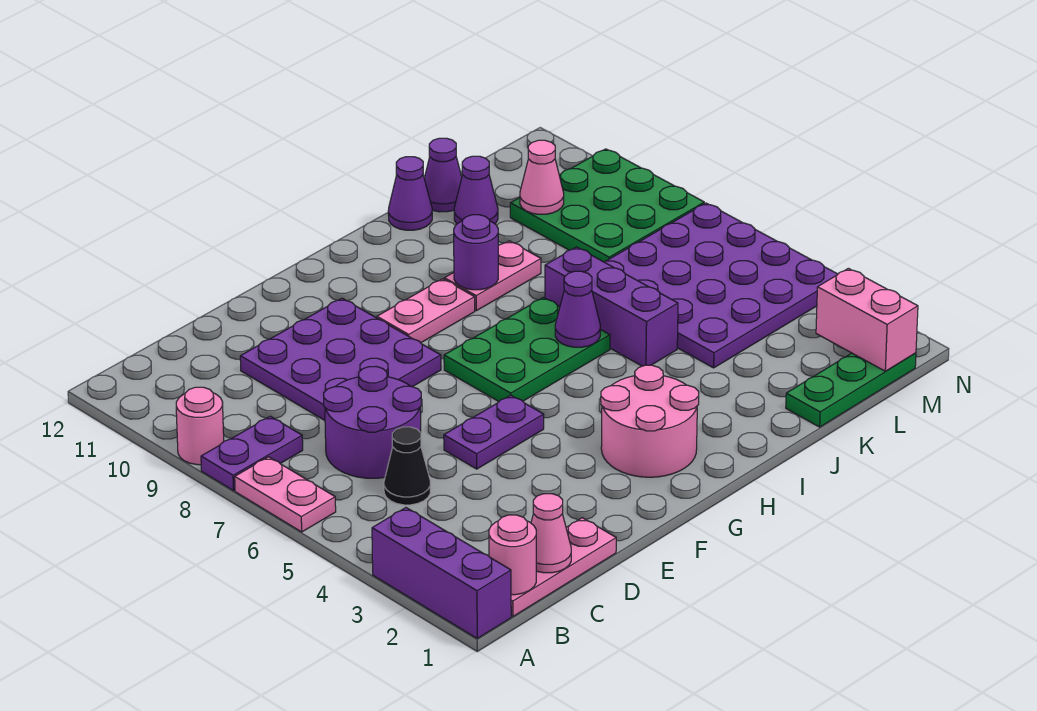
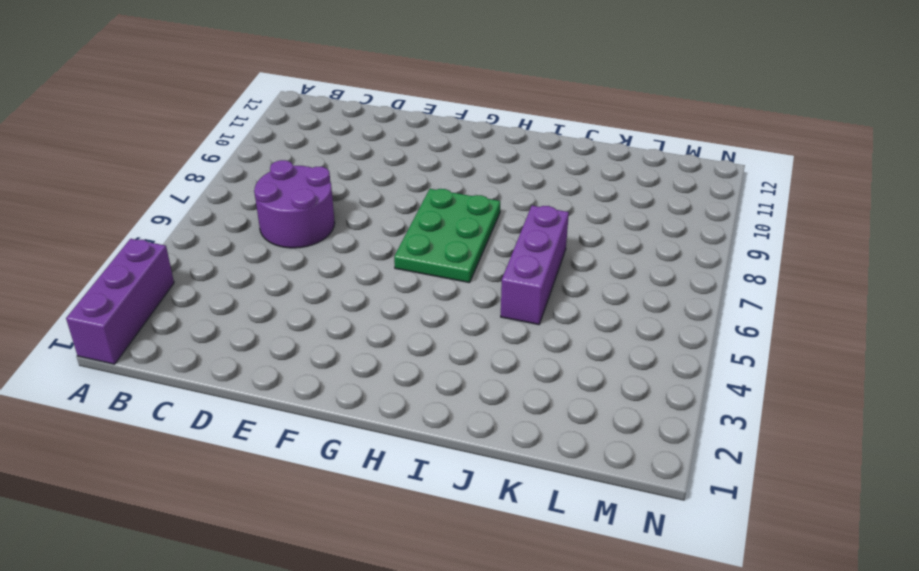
green 2x3 plate [394,189,500,283] -> green 2x3 plate turned to [444,297,610,401]
none -> pink 1x2 plate [235,457,336,532]
none -> purple 1x2 plate [201,416,303,491]
none -> pink 1x1 round brick [176,387,224,465]

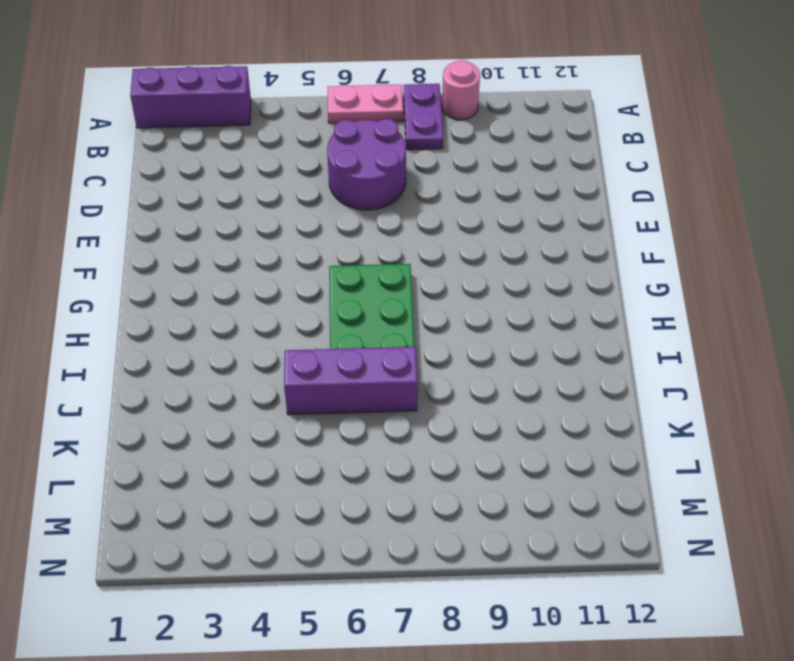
none -> pink 1x3 plate [511,518,616,617]
none -> black 1x1 cone [384,427,430,505]
none -> purple 3x3 plate [240,298,441,420]

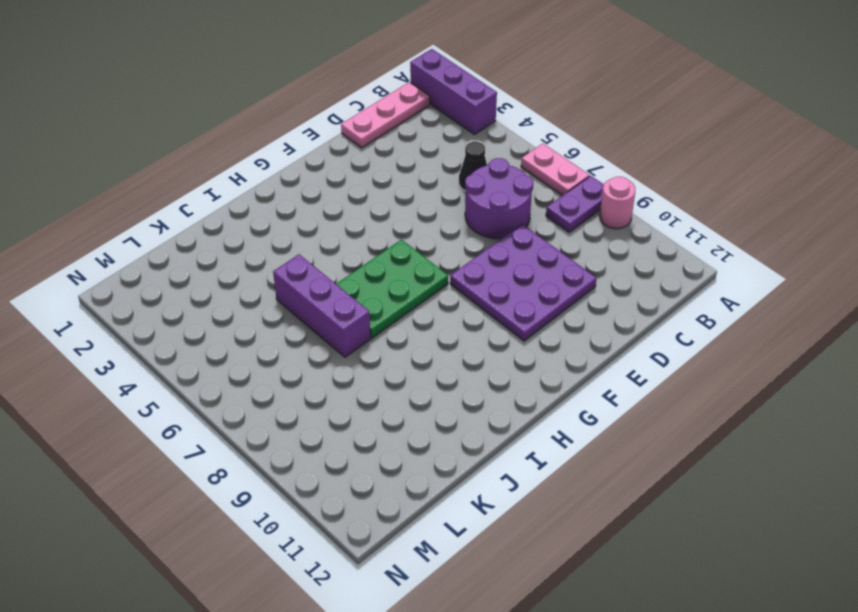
none -> purple 1x2 plate [444,395,544,469]
none -> pink 2x2 round brick [601,365,699,477]
none -> pink 1x2 plate [377,279,475,343]

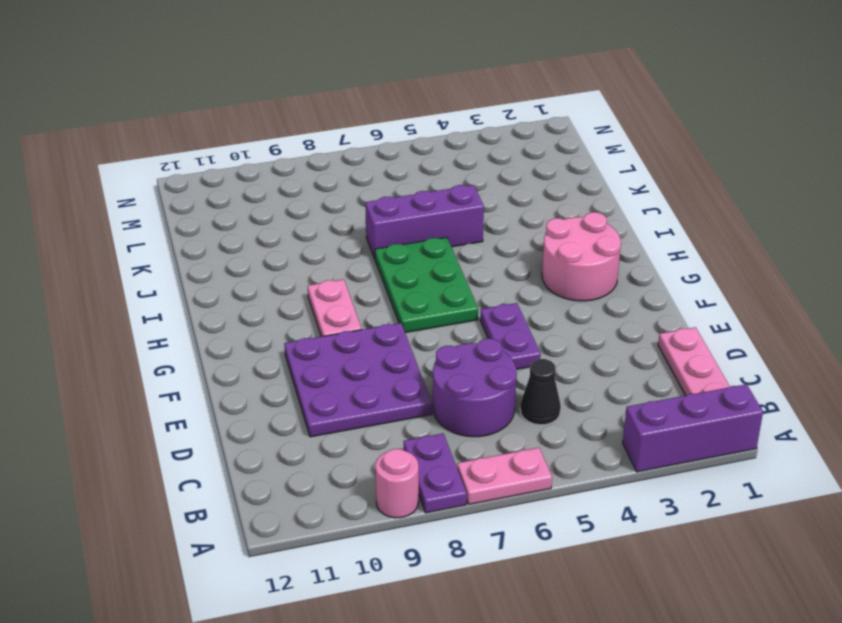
none -> pink 1x2 plate [444,241,541,311]
none -> purple 1x1 cone [388,157,432,230]
none -> green 1x3 plate [786,353,916,427]

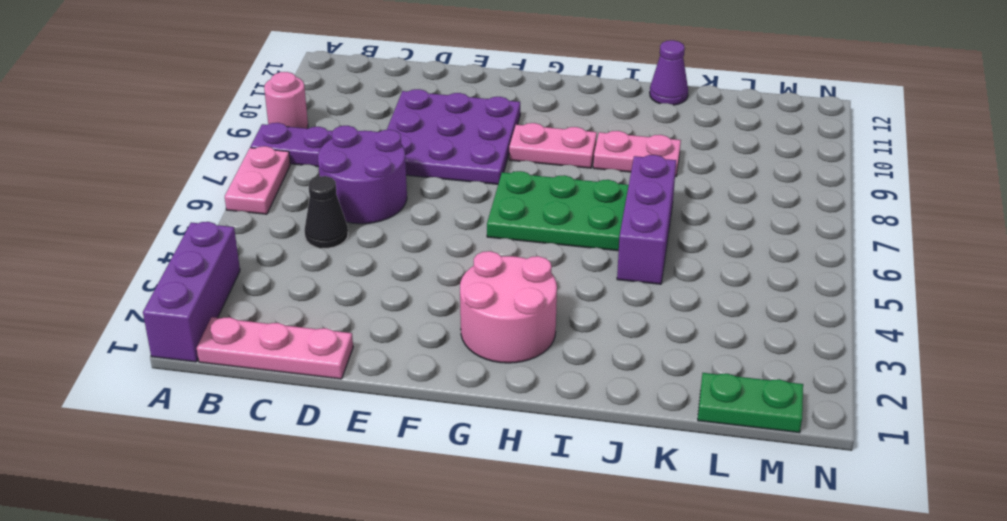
green 1x2 plate [698,373,803,433] -> green 1x3 plate [786,353,916,427]
none -> purple 1x2 plate [444,395,544,469]
none -> purple 4x4 plate [605,203,838,368]
none -> purple 1x1 cone [454,156,498,224]

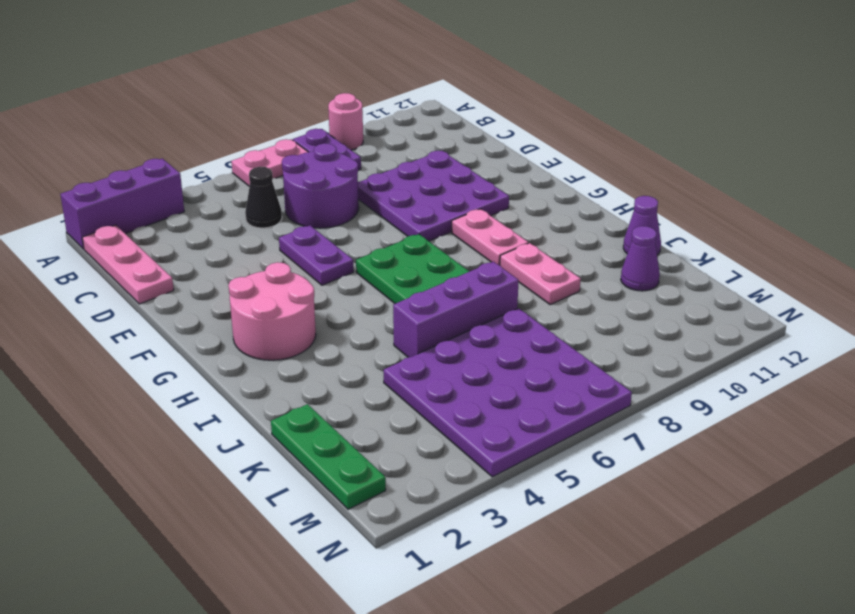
none -> purple 1x1 cone [424,138,462,212]
none -> green 3x3 plate [510,149,704,262]
none -> pink 1x1 round brick [489,515,536,595]

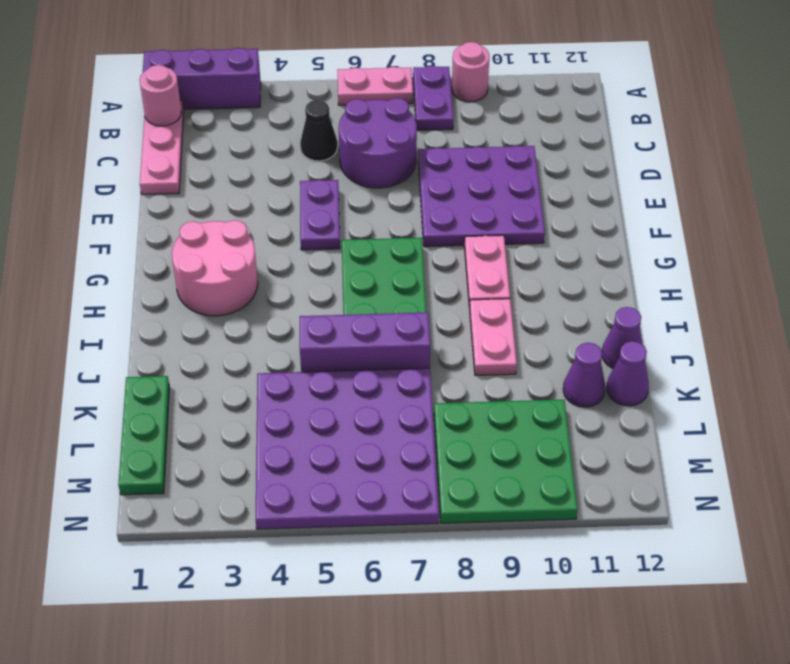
none -> pink 1x1 cone [531,494,571,573]
none -> purple 1x1 cone [555,271,600,347]
none -> purple 1x1 round brick [454,215,498,290]

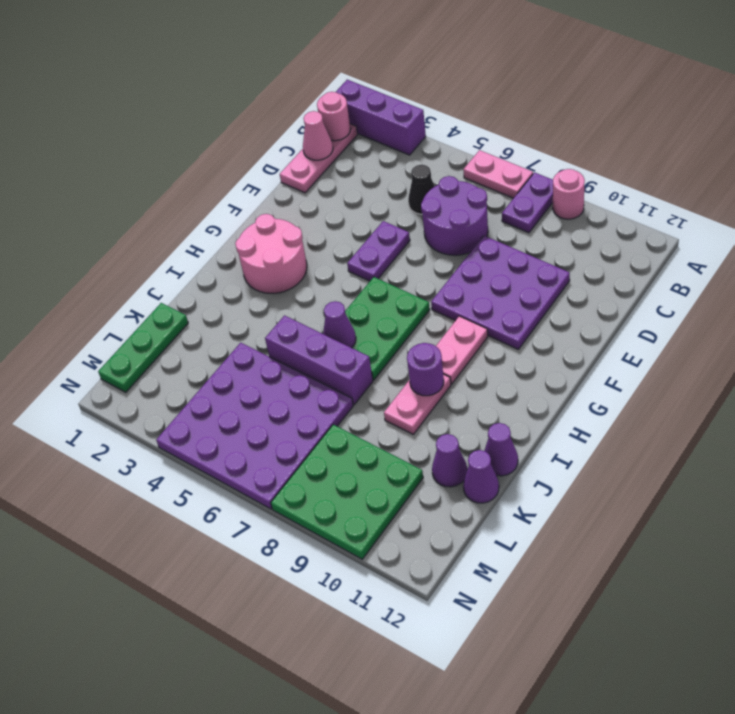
none -> pink 1x1 cone [520,140,564,214]
none -> pink 1x2 brick [816,268,918,371]

